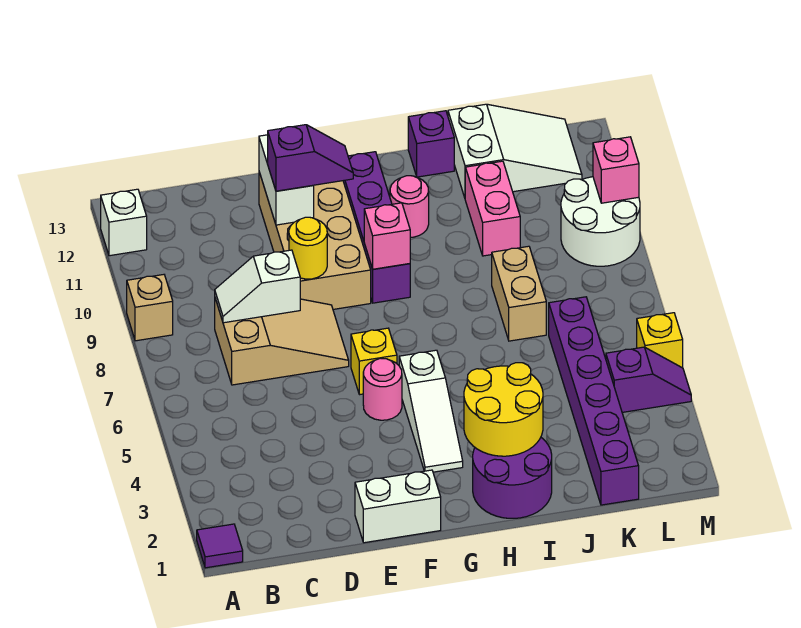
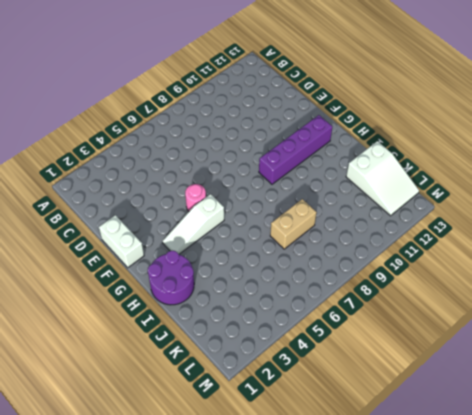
none -> purple 1x1 tile [197,524,243,568]
none -> tan 1x1 brick [127,275,173,341]
none -> white 1x1 brick [101,189,147,256]

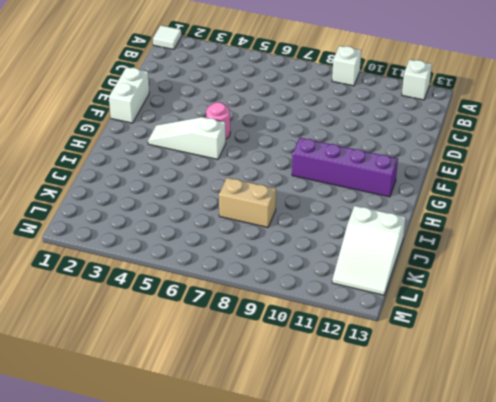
white 1x1 tile [153,25,181,49] -> purple 1x1 tile [197,524,243,568]
white 1x1 brick [332,46,361,86] -> tan 1x1 brick [127,275,173,341]
none -> tan 2x3 slope [215,299,349,385]
none -> tan 2x4 brick [259,172,371,309]
none -> yellow 1x1 brick [351,328,397,395]

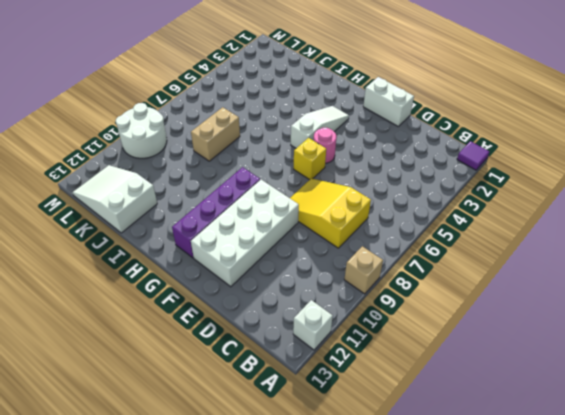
yellow 2x3 slope [290,178,371,248] -> tan 2x3 slope [215,299,349,385]
white 2x4 brick [191,180,299,287] -> tan 2x4 brick [259,172,371,309]
none -> purple 2x2 round brick [473,438,552,518]
none -> pink 1x1 round brick [390,176,429,237]
none -> purple 1x1 brick [408,111,454,177]

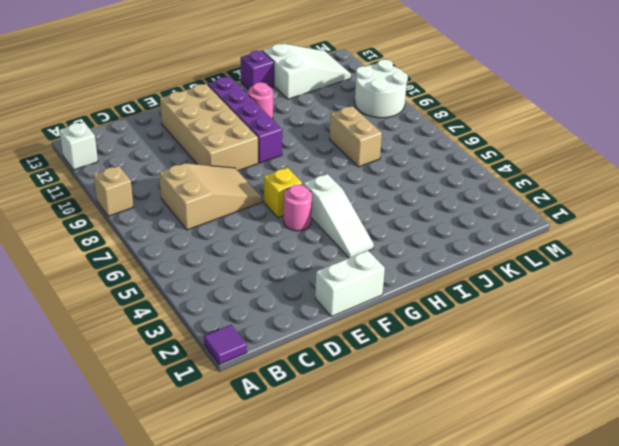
none -> purple 2x2 round brick [473,438,552,518]
none -> pink 1x2 brick [465,161,520,256]
none -> purple 1x6 brick [549,297,639,505]

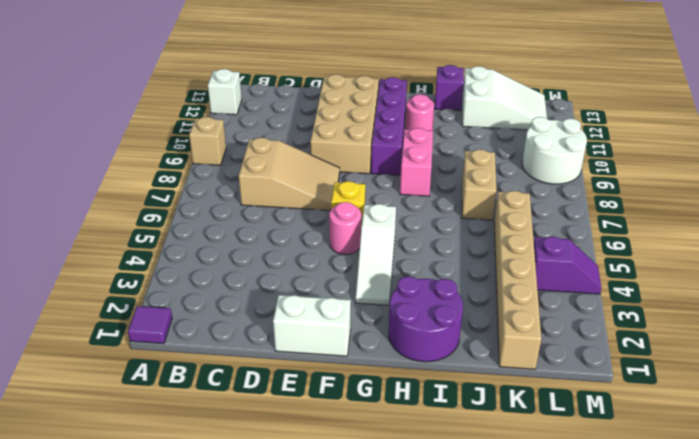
pink 1x2 brick [400,128,433,196] -> pink 1x2 brick moved to [465,161,520,256]
tan 1x6 brick [494,191,541,369] -> purple 1x6 brick [549,297,639,505]
none -> yellow 1x1 brick [637,313,683,368]
none -> white 1x2 slope [215,250,300,323]
none -> yellow 1x1 round brick [289,217,327,279]

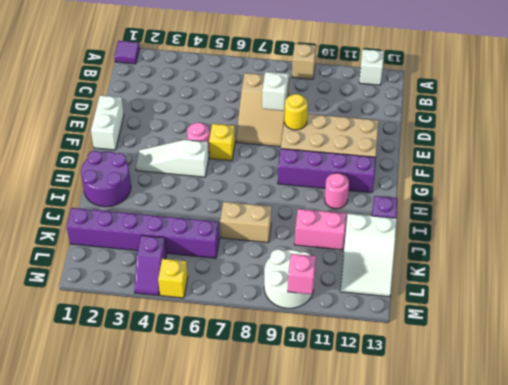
none -> white 1x2 brick [259,135,314,225]
none -> pink 1x1 brick [364,203,410,269]
none -> yellow 2x2 round brick [464,363,543,456]

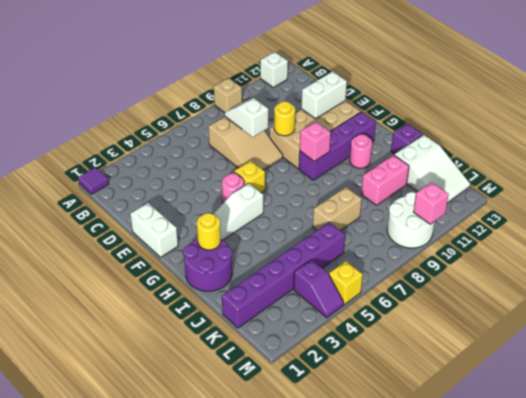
yellow 1x1 round brick [197,213,221,250] -> yellow 2x2 round brick [464,363,543,456]
none -> purple 1x2 slope [268,125,353,191]

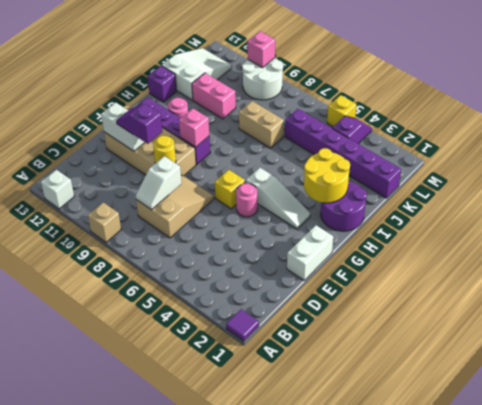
purple 1x2 slope [116,104,162,144] -> purple 1x2 slope turned to [268,125,353,191]

